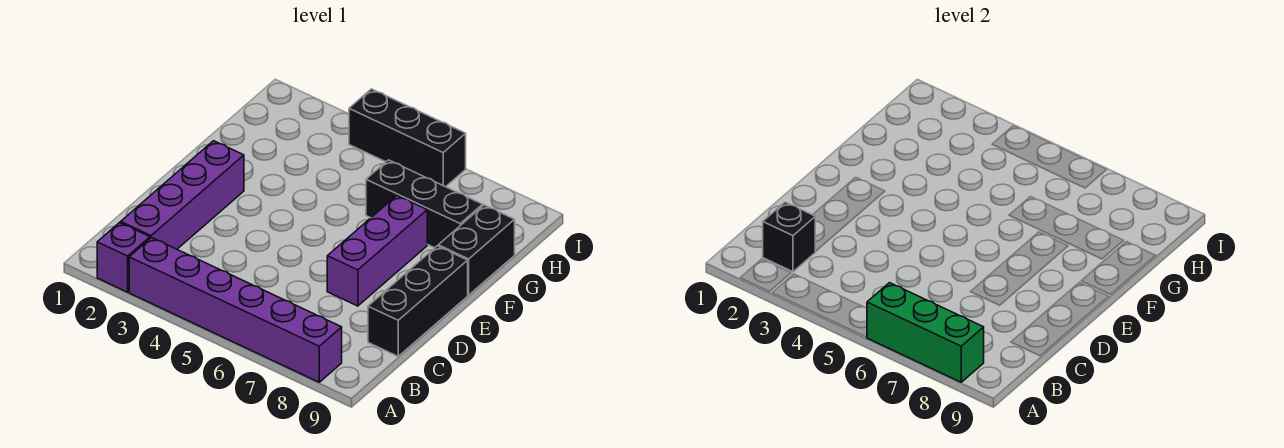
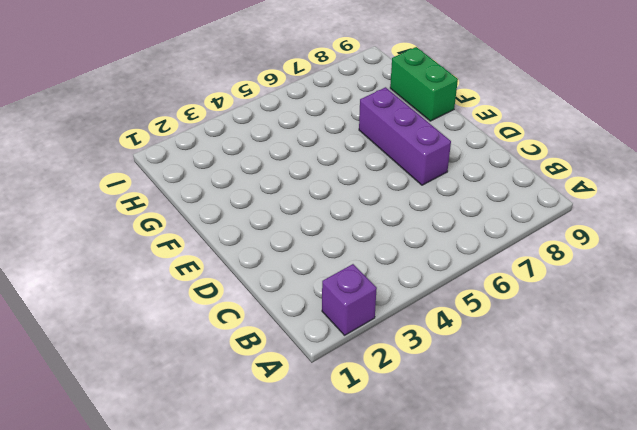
green 1x2 brick [390,47,458,121] -> black 1x2 brick [438,205,515,295]
none -> purple 1x6 brick [129,238,342,382]
none -> purple 1x4 brick [121,141,244,249]

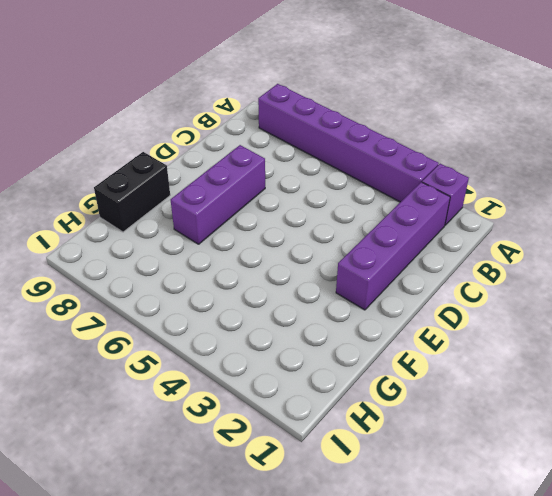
none -> black 1x3 brick [368,246,468,356]
none -> black 1x3 brick [366,160,483,248]

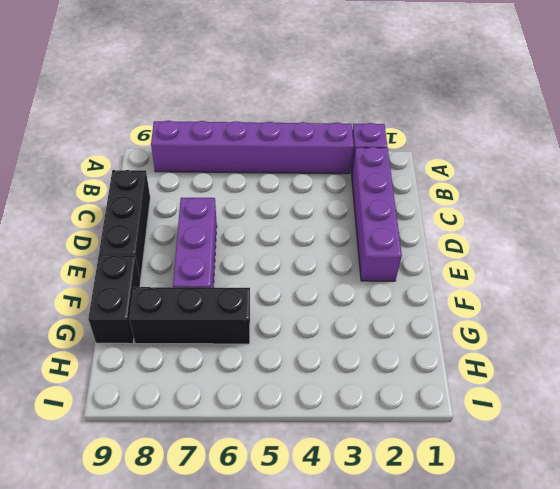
none -> black 1x3 brick [349,89,466,187]
none -> green 1x3 brick [867,283,984,382]

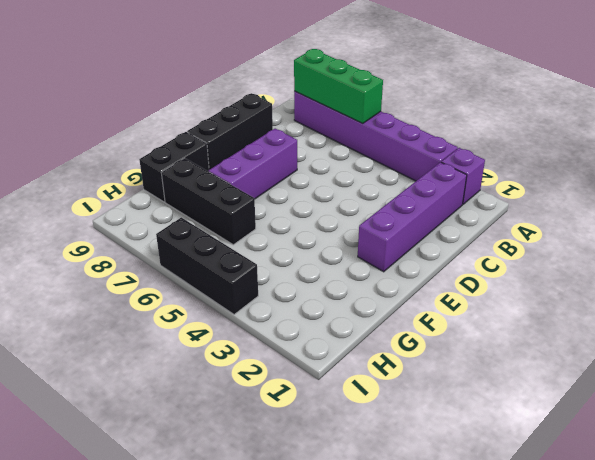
none -> black 1x1 brick [763,202,815,272]

